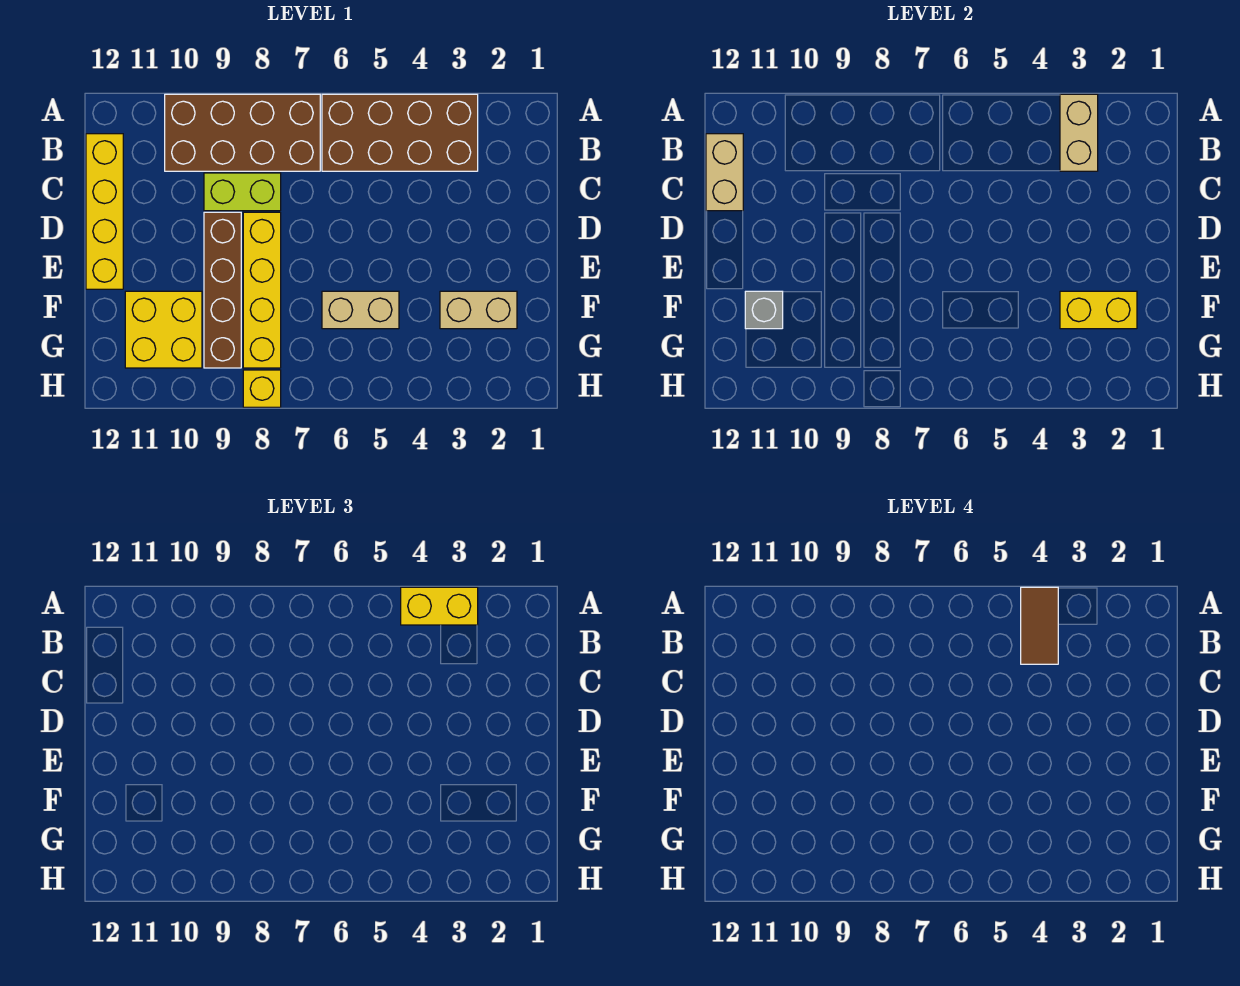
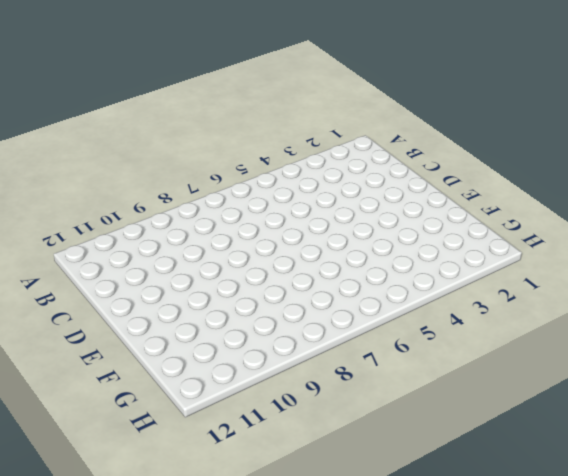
none -> brown 2x4 brick [322,94,478,171]
none -> brown 2x4 brick [165,94,320,171]
none -> yellow 1x4 brick [86,134,123,289]

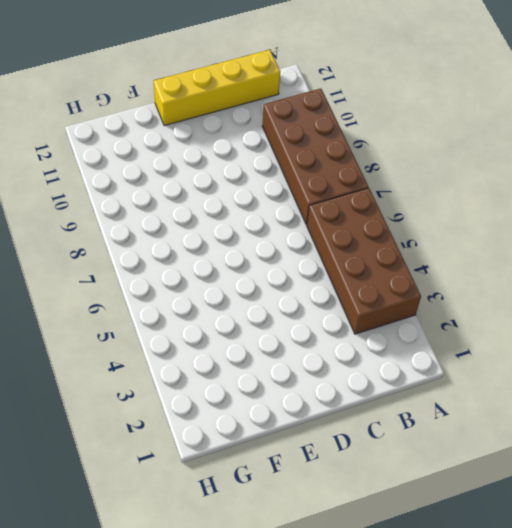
none -> lime 1x2 brick [204,173,281,211]
none -> yellow 1x4 brick [243,212,281,368]
none -> brown 1x4 brick [204,212,241,368]

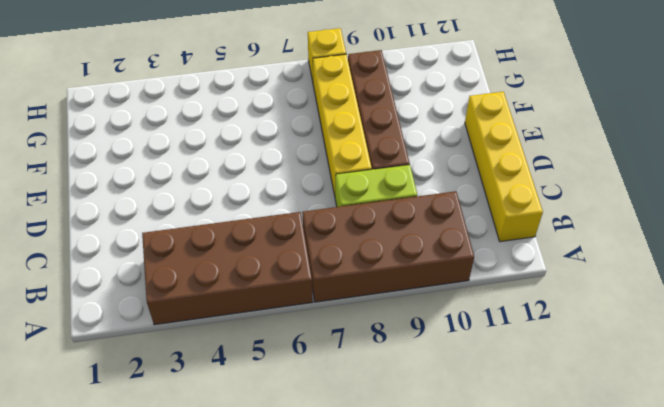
none -> tan 1x2 brick [440,291,517,329]
none -> tan 1x2 brick [322,291,399,329]
none -> yellow 2x2 brick [125,291,202,368]

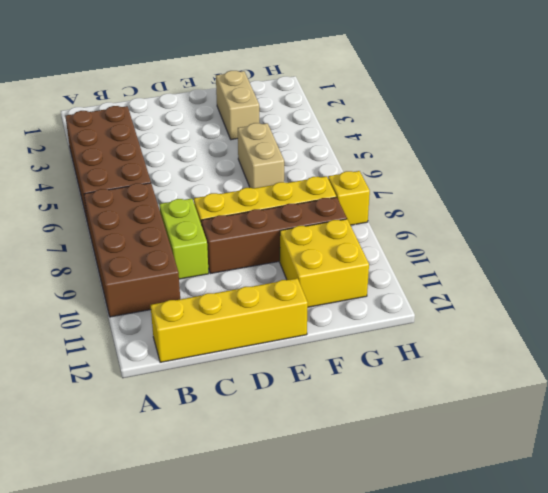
none -> tan 1x2 brick [1060,94,1098,171]
none -> tan 1x2 brick [706,134,743,211]
none -> yellow 1x2 brick [1060,291,1137,329]

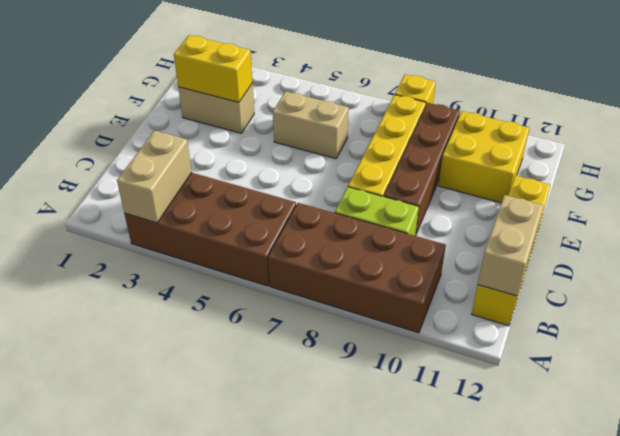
none -> grey 1x1 brick [745,291,783,329]
none -> yellow 1x2 brick [401,587,478,625]
none -> brown 1x2 tile [1021,587,1058,664]

